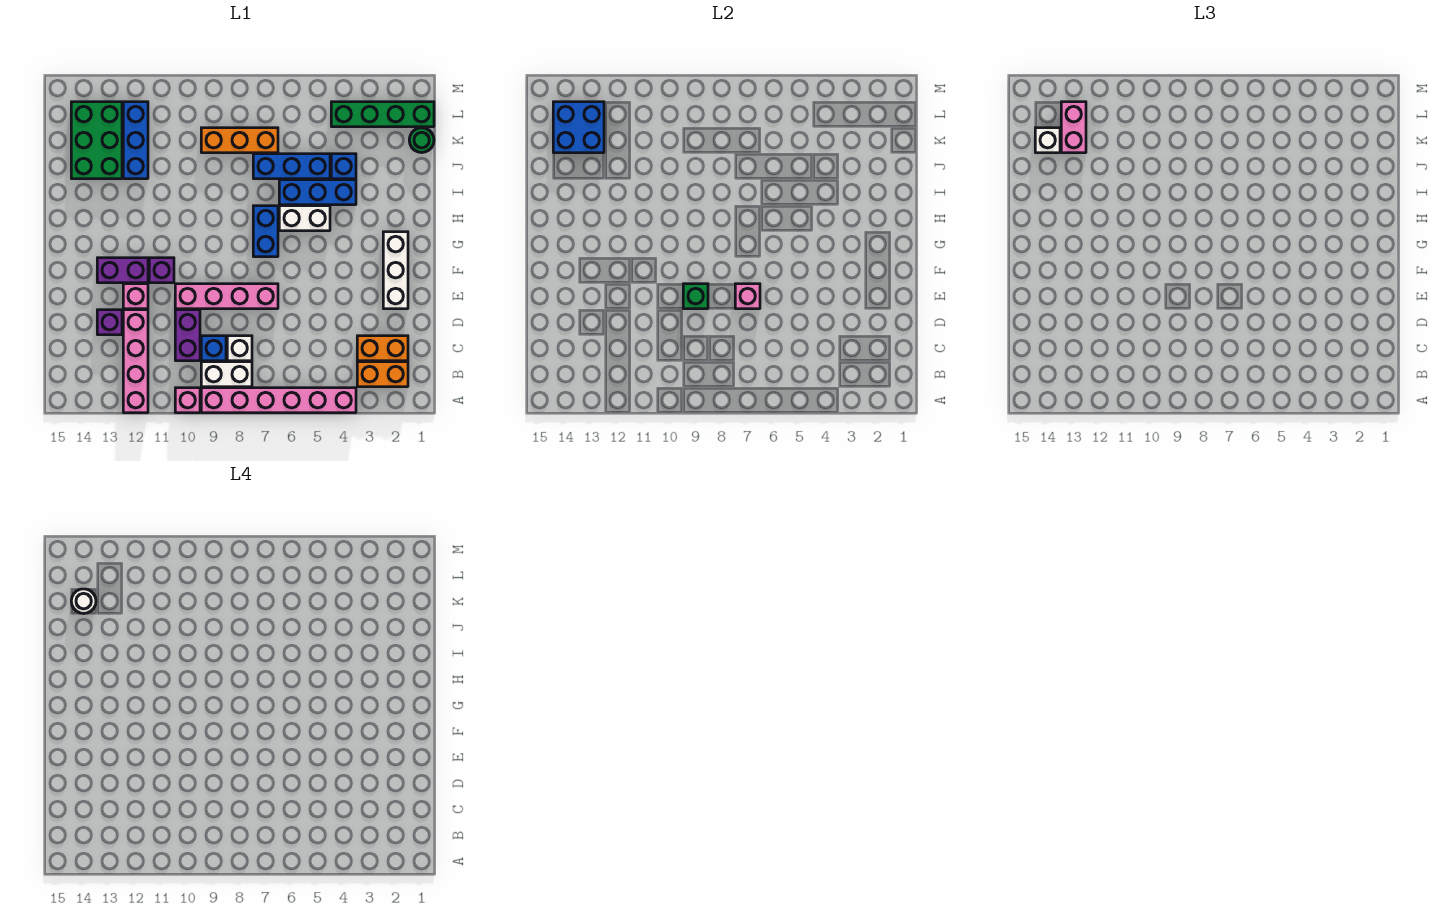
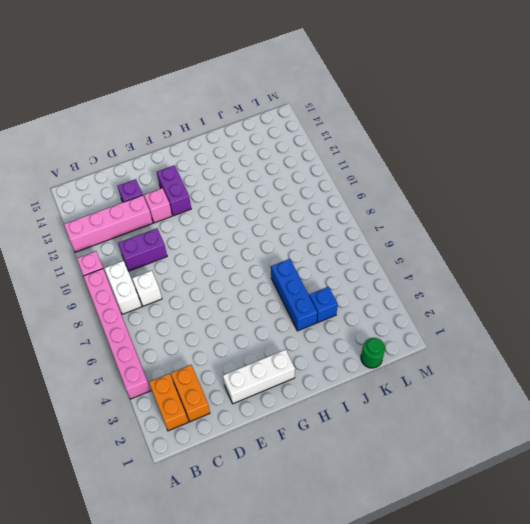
none -> blue 1x1 brick [201,336,226,361]
none -> pink 1x4 brick [175,284,278,309]
none -> purple 1x1 brick [149,258,174,283]
none -> blue 1x2 brick [253,206,278,257]

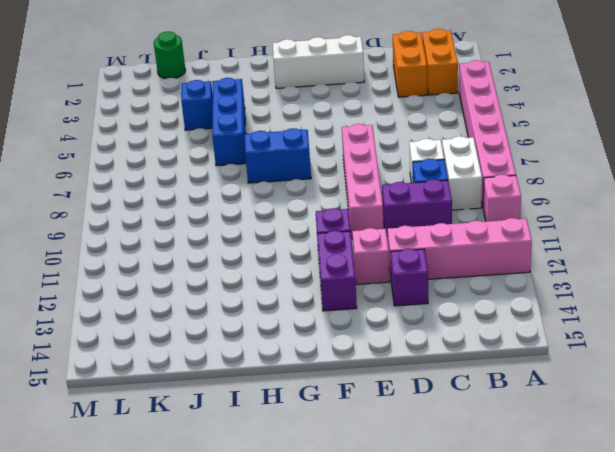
none -> white 1x2 brick [279,206,330,231]
none -> blue 1x3 brick [253,154,330,179]
none -> blue 1x3 brick [123,102,148,179]
none -> green 2x3 brick [71,102,122,179]

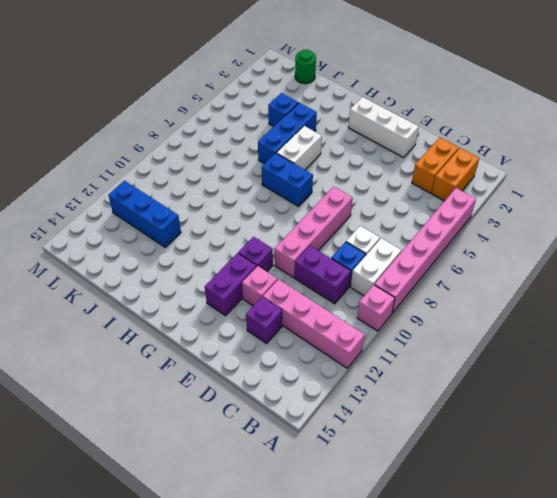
none -> blue 1x3 brick [253,154,330,179]
none -> green 2x3 brick [71,102,122,179]
none -> orange 1x3 brick [201,128,278,153]
none -> green 1x4 brick [331,102,434,127]

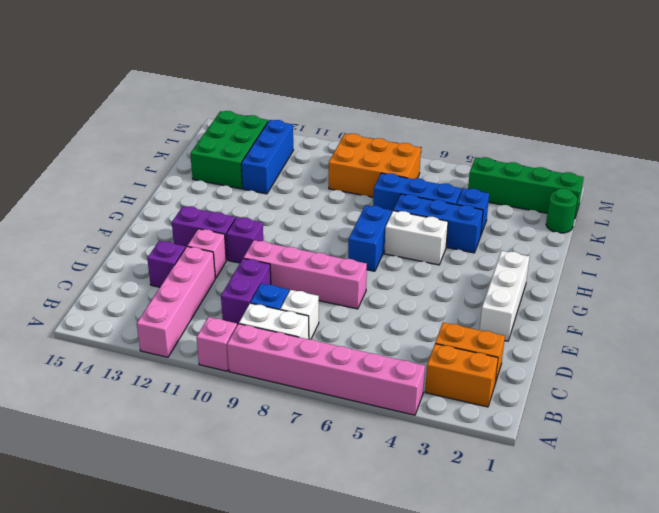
orange 2x3 brick [329,134,421,197] -> orange 1x3 brick [201,128,278,153]
none -> pink 1x1 brick [735,284,760,309]
none -> green 1x1 brick [683,284,708,309]
none -> blue 2x2 brick [553,102,604,153]
none -> pink 1x2 brick [1061,102,1086,153]

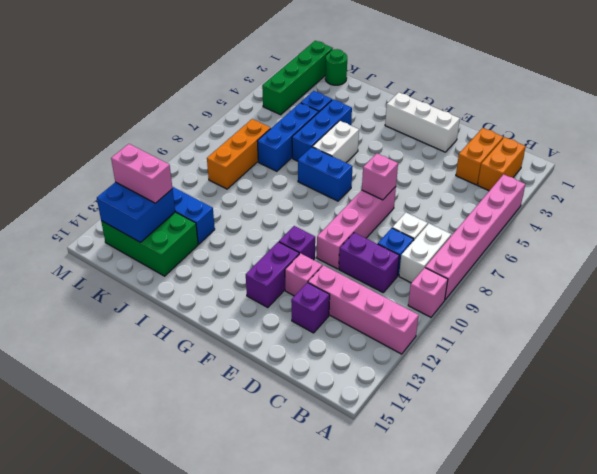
none -> green 1x1 brick [683,284,708,309]
none -> white 1x1 brick [1035,128,1060,153]
none -> white 1x1 round brick [71,589,96,614]

